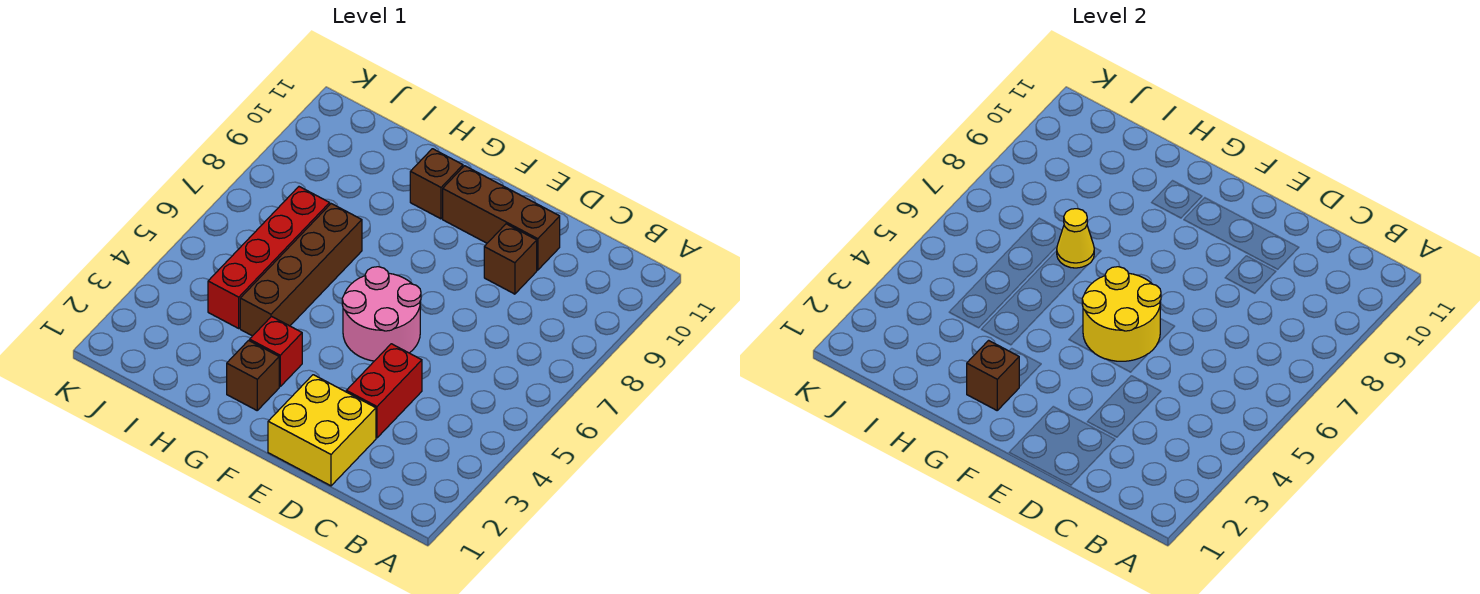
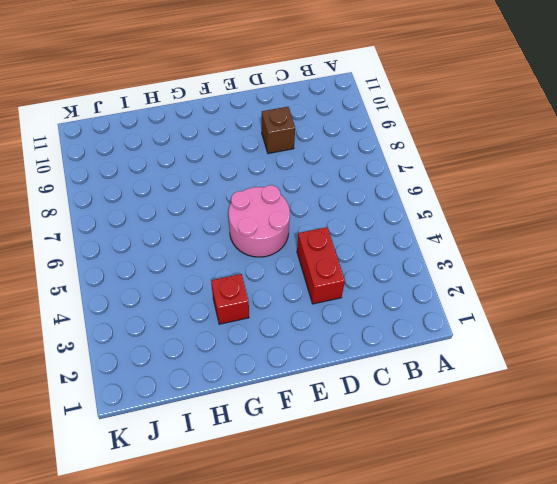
none -> yellow 2x2 brick [268,375,376,486]
none -> brown 1x3 brick [443,166,560,270]
none -> brown 1x1 brick [227,340,279,410]

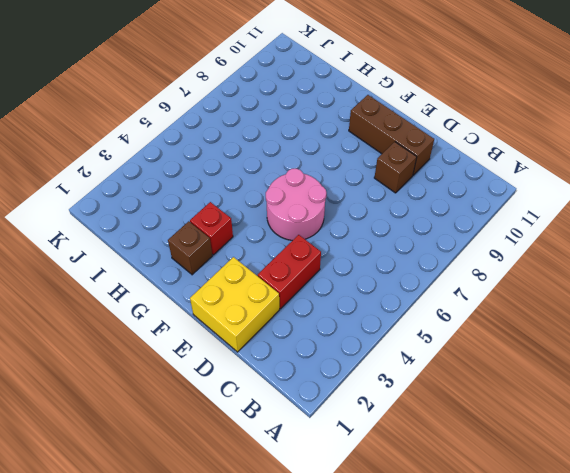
none -> brown 1x1 brick [410,149,463,219]
none -> brown 1x4 brick [240,204,362,336]
none -> red 1x4 brick [208,187,330,328]

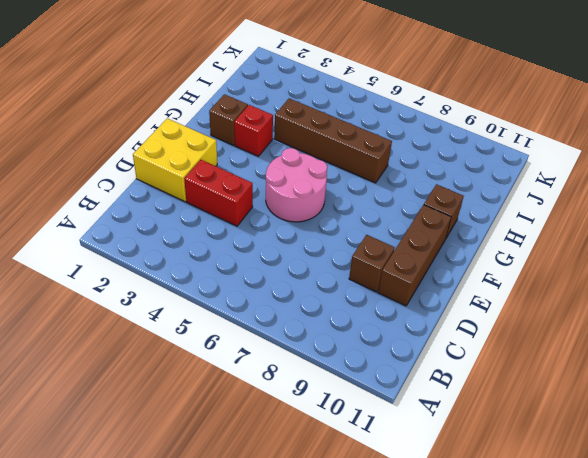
none -> red 1x4 brick [208,187,330,328]
none -> yellow 2x2 round brick [1082,267,1161,361]
none -> brown 1x1 brick [967,340,1019,410]

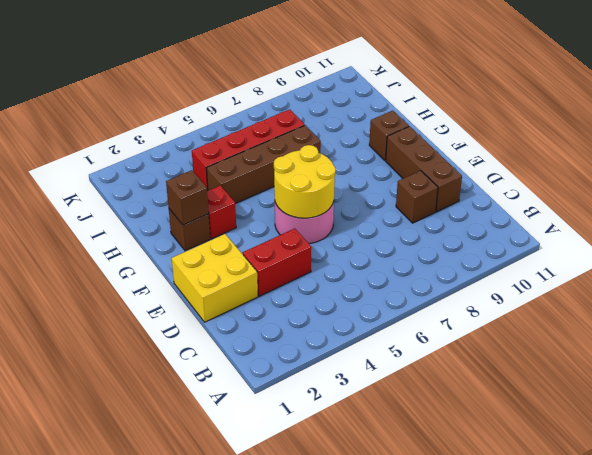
none -> yellow 1x1 cone [1057,209,1094,268]

